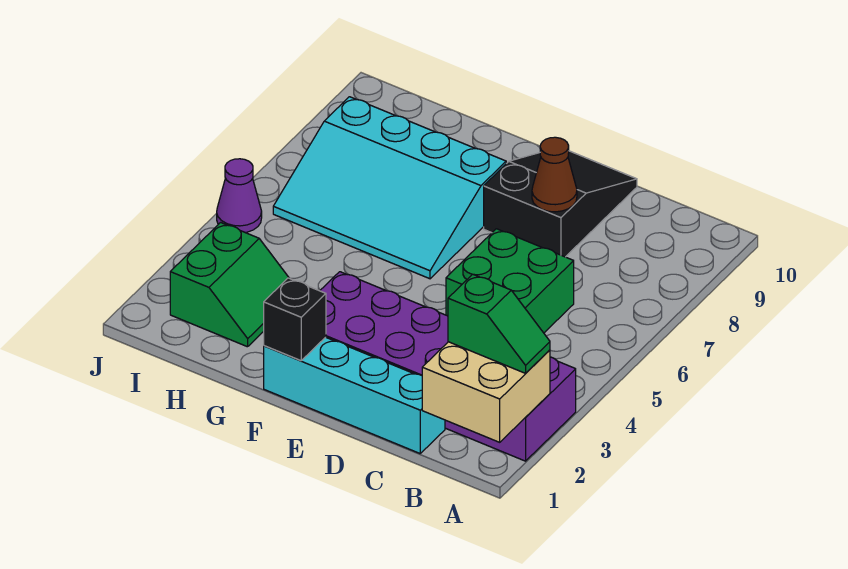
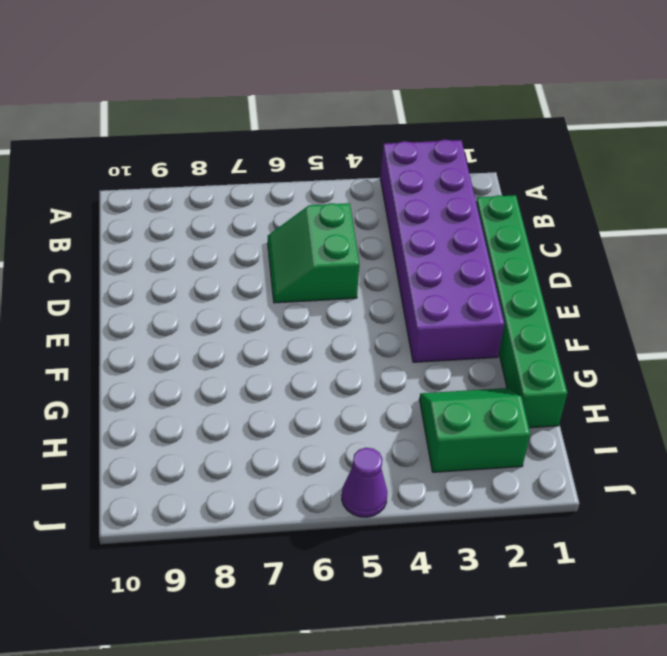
green 1x6 brick [476,195,567,428] -> cyan 1x4 brick [264,337,445,453]
green 2x2 slope [268,203,359,303] -> green 2x2 brick [446,229,574,333]
none -> black 2x3 slope [484,151,637,257]
none -> cyan 3x4 slope [273,97,506,279]

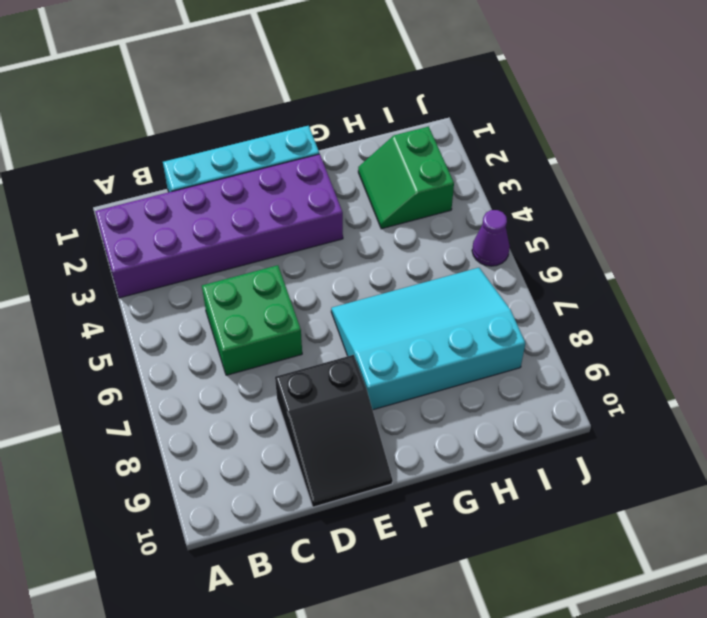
none -> tan 2x2 brick [422,342,550,442]
none -> brown 1x1 cone [532,137,577,212]

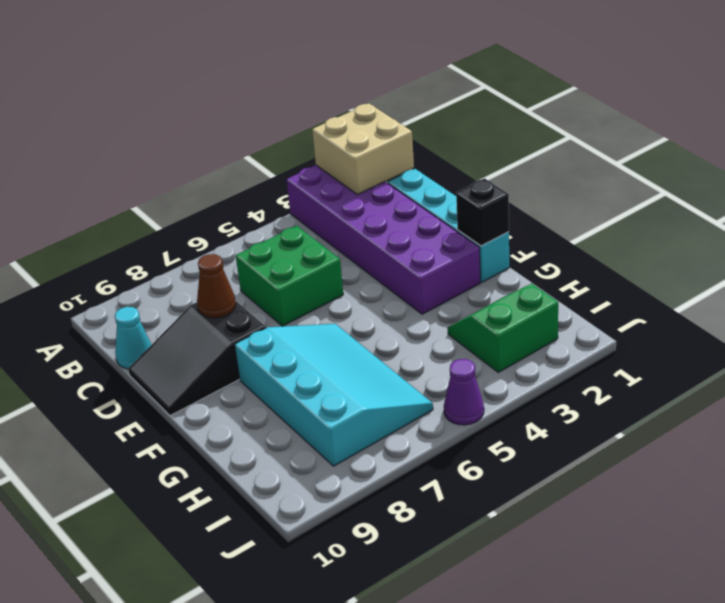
cyan 1x1 cone [115,307,152,369] -> none
none -> green 1x2 slope [448,274,550,373]

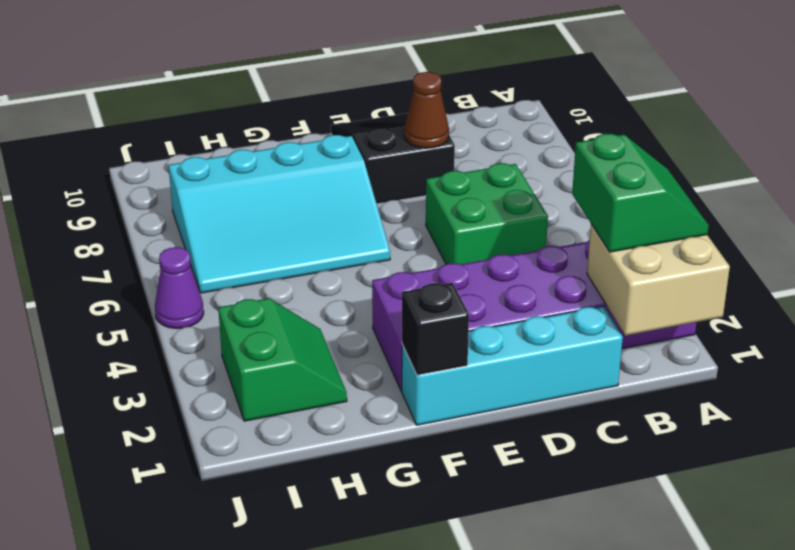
green 2x2 slope [572,134,709,252] -> green 1x2 slope [448,274,550,373]

